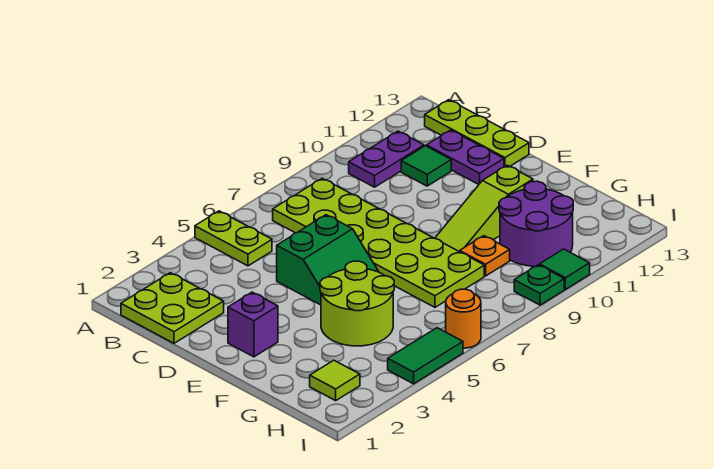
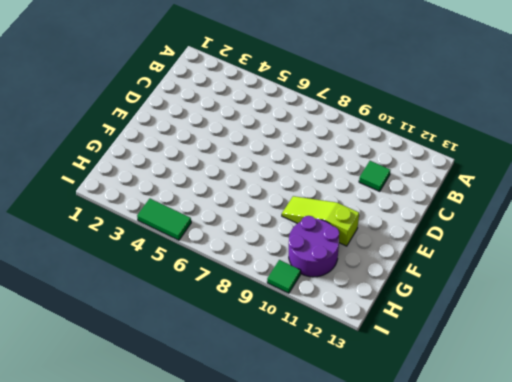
none -> lime 1x2 plate [195,211,272,266]
none -> lime 2x2 plate [121,273,224,343]
none -> lime 2x6 plate [273,178,484,307]

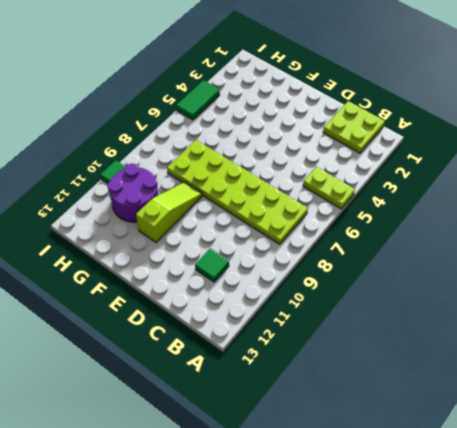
none -> purple 1x2 plate [349,131,424,187]
none -> lime 1x3 plate [425,100,529,167]
none -> purple 1x2 plate [427,130,504,185]

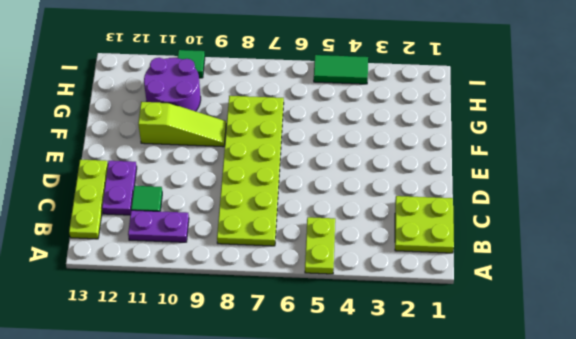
none -> green 2x2 slope [277,215,379,305]
none -> purple 1x1 brick [228,292,278,357]
none -> lime 2x2 round brick [320,261,394,346]

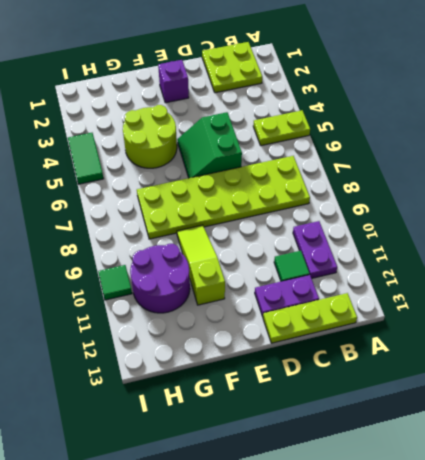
none -> orange 1x1 plate [460,236,510,276]
none -> lime 1x1 tile [310,360,360,401]
none -> orange 1x1 round brick [446,289,481,348]

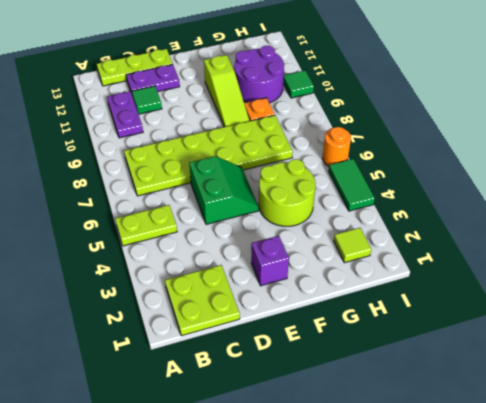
none -> green 1x1 plate [514,265,564,305]

